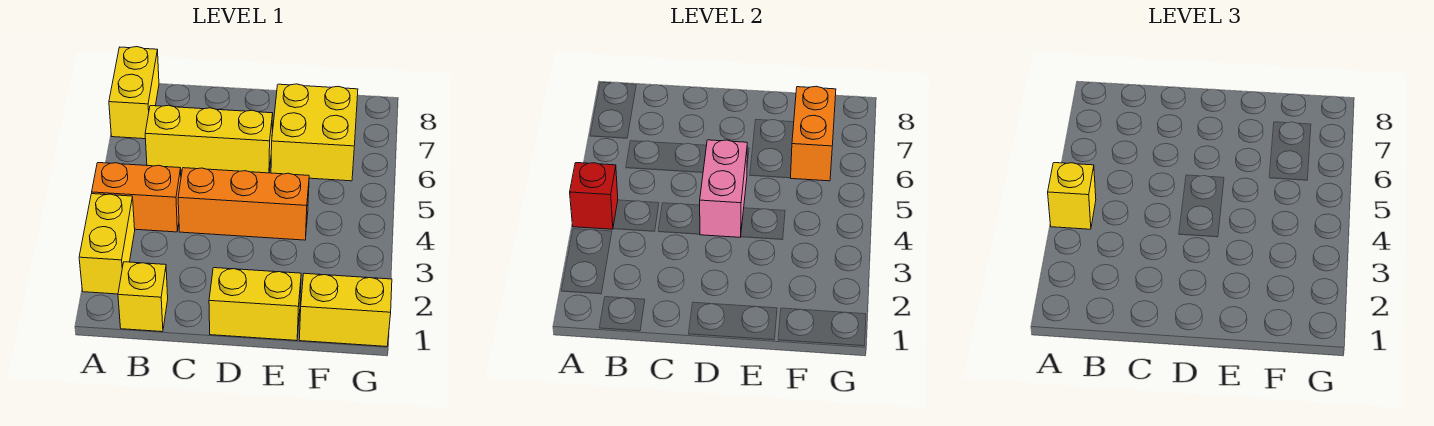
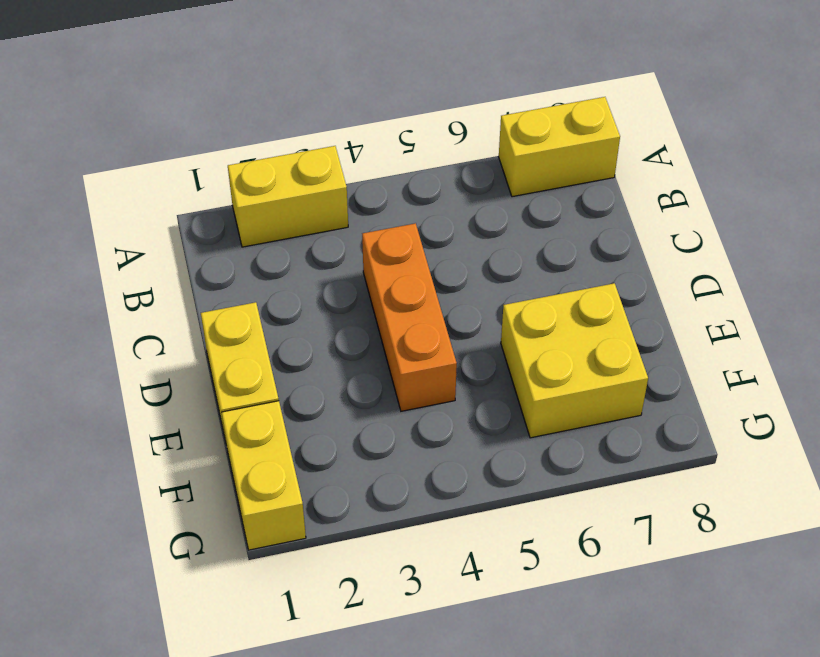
none -> orange 1x2 brick [92,163,181,232]
none -> yellow 1x1 brick [118,262,168,332]
none -> yellow 1x3 brick [145,105,273,173]

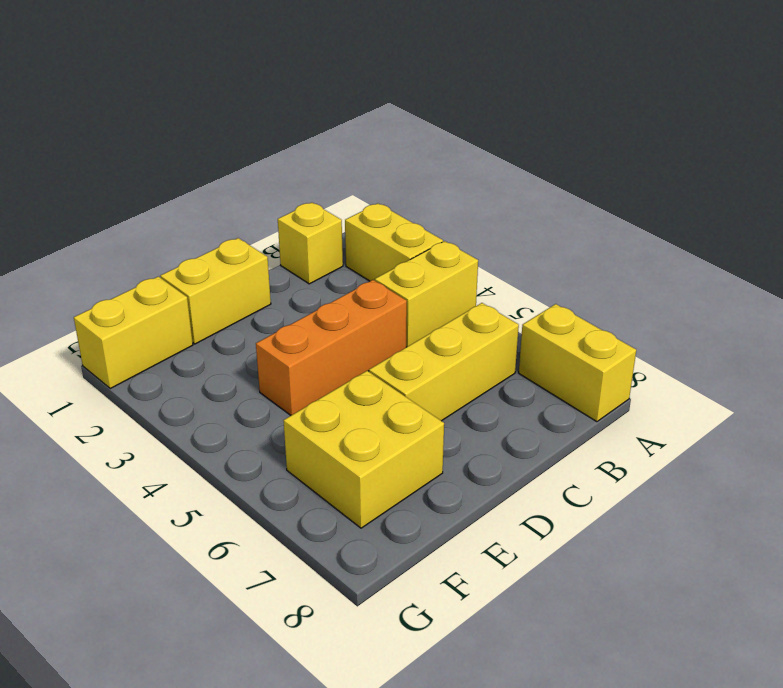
yellow 1x2 brick [375,241,478,347] -> orange 1x2 brick [92,163,181,232]
none -> red 1x1 brick [570,163,618,229]
none -> pink 1x2 brick [700,140,747,237]
none -> orange 1x2 brick [791,86,836,181]

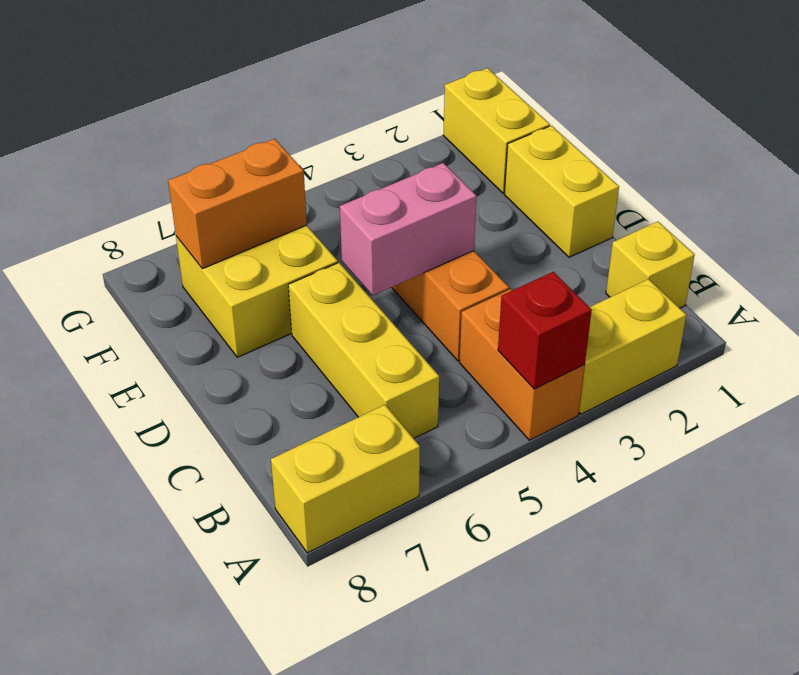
none -> yellow 1x1 brick [1048,163,1096,229]

